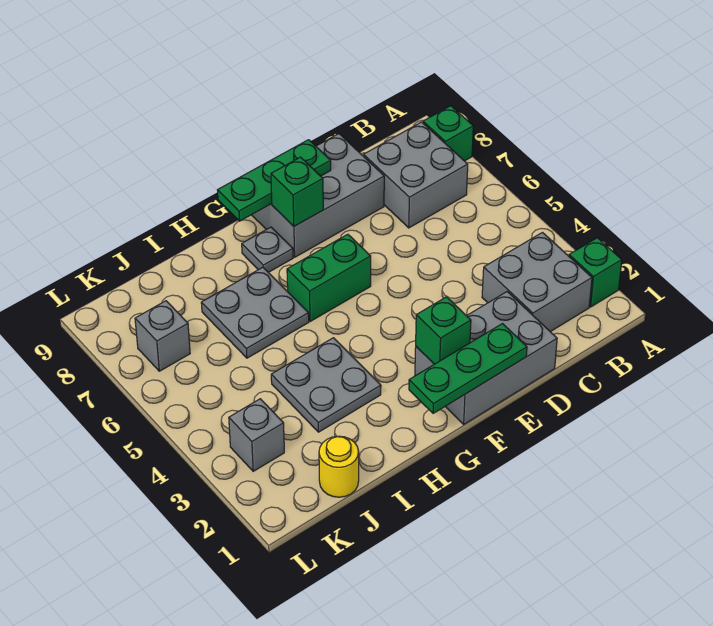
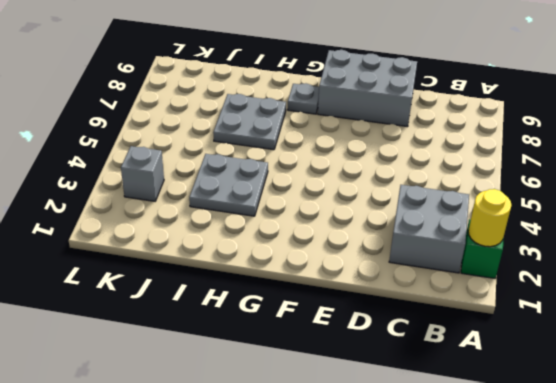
yellow 1x1 round brick [468,189,511,247] -> yellow 1x1 round brick moved to [319,436,359,497]
none -> green 1x1 brick [423,106,473,161]
none -> grey 2x2 brick [364,122,468,228]
none -> grey 2x3 brick [415,292,557,424]

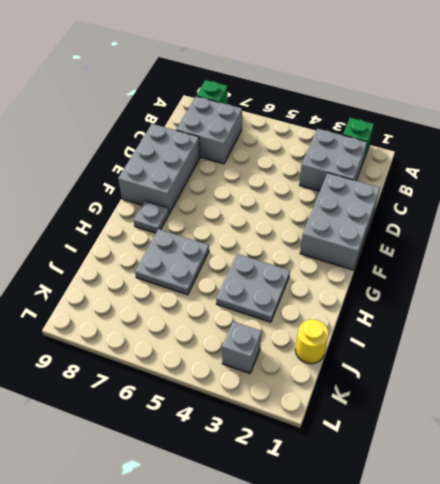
none -> green 1x2 brick [287,234,371,322]
none -> grey 1x1 brick [135,301,190,371]
none -> green 1x3 plate [409,324,527,413]

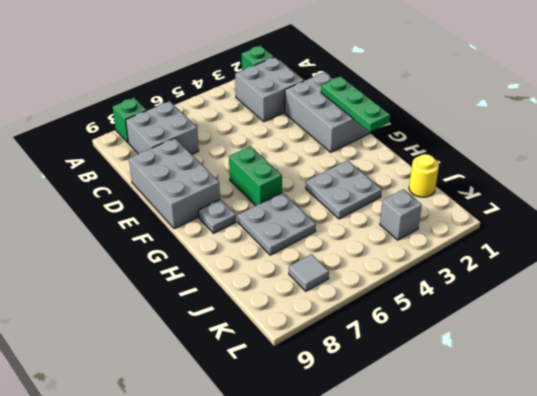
grey 1x1 tile [289,254,329,291] -> grey 1x1 brick [135,301,190,371]
none -> green 1x3 plate [218,140,331,221]
none -> green 1x1 brick [416,297,471,364]
none -> green 1x1 brick [271,157,323,226]

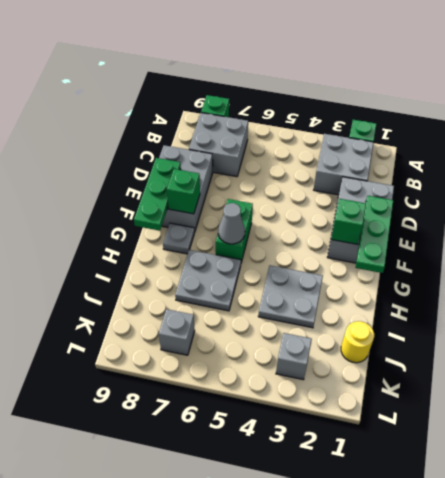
grey 1x1 cone [218,203,245,244] -> none

